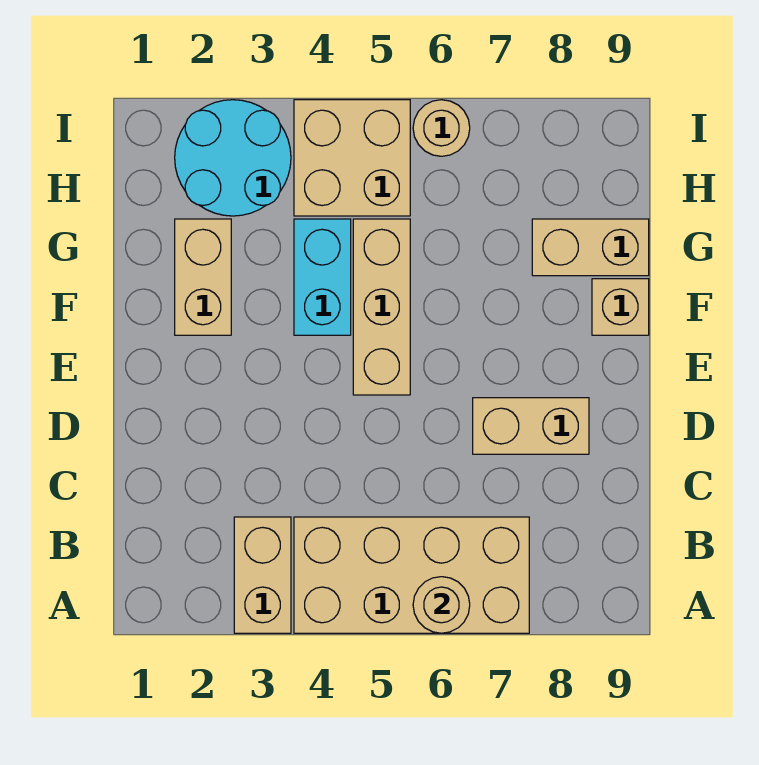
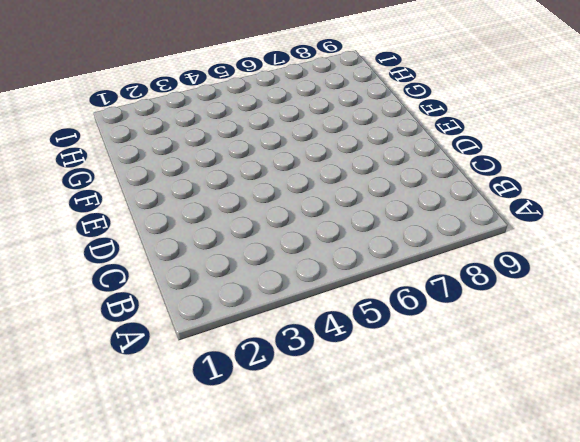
none -> tan 1x2 brick [234,517,291,633]
none -> tan 2x4 brick [294,517,529,633]
none -> tan 1x2 brick [473,398,589,454]

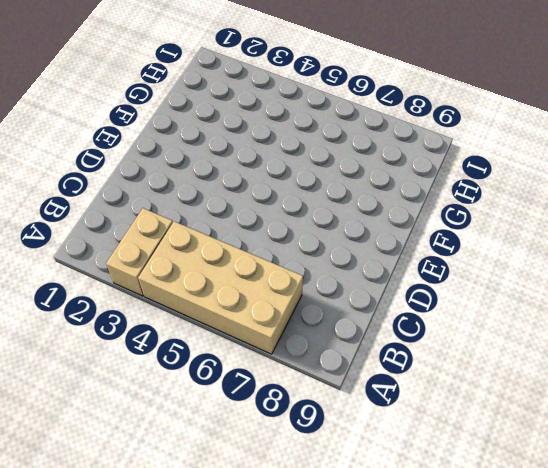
none -> tan 1x2 brick [473,398,589,454]
none -> tan 1x3 brick [353,219,410,395]
none -> tan 1x2 brick [175,219,231,335]

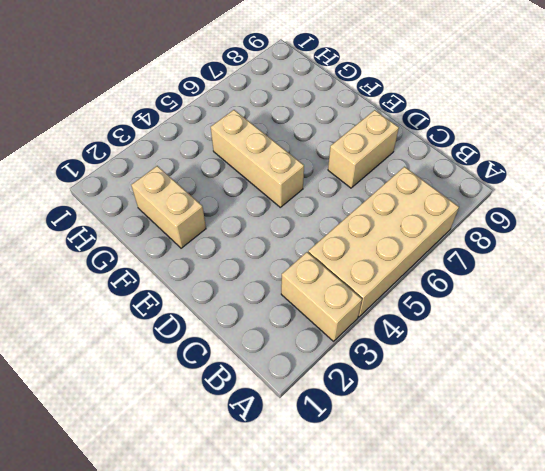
none -> cyan 1x2 brick [294,219,351,335]
none -> tan 1x1 brick [592,279,649,335]
none -> tan 1x2 brick [532,219,649,276]

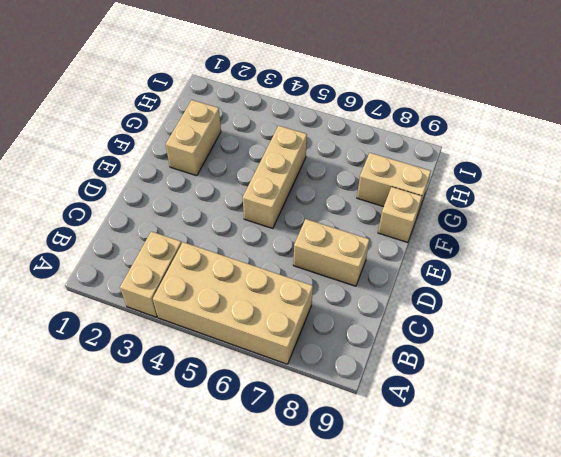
none -> cyan 1x2 brick [294,219,351,335]
none -> cyan 2x2 round brick [175,100,291,216]
none -> tan 2x2 brick [294,100,410,216]

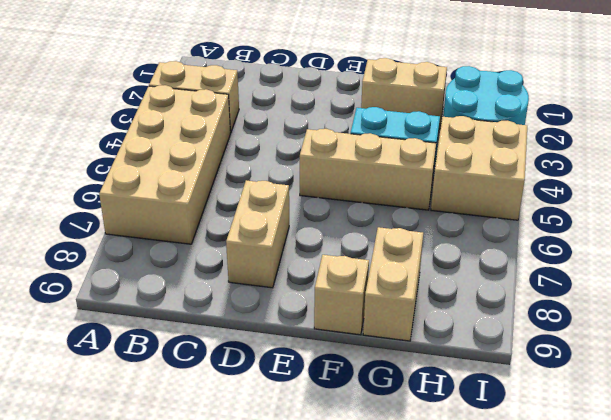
none -> tan 1x1 round brick [413,100,470,156]
none -> tan 1x1 round brick [413,577,470,633]

